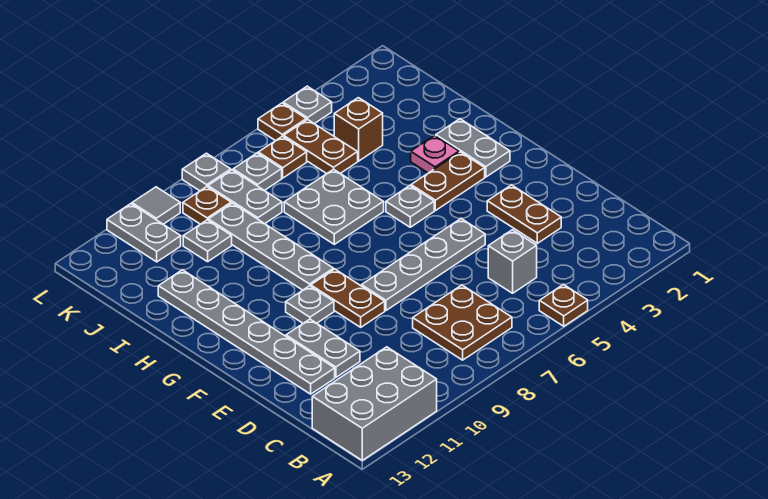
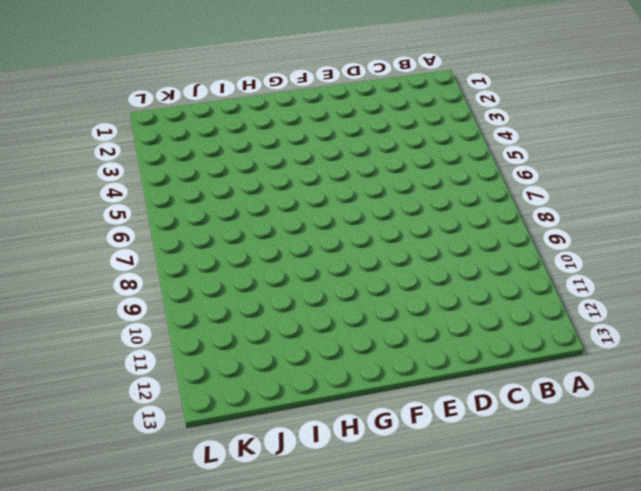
none -> brown 1x1 plate [539,284,588,326]
none -> grey 2x3 brick [312,347,437,460]
none -> brown 2x2 plate [413,285,512,360]

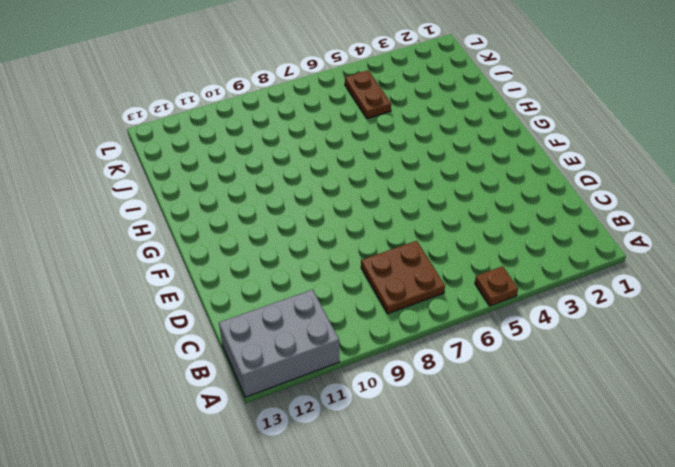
none -> grey 1x1 brick [488,230,537,293]
none -> brown 1x2 plate [487,185,561,243]
none -> grey 1x2 plate [286,319,360,377]

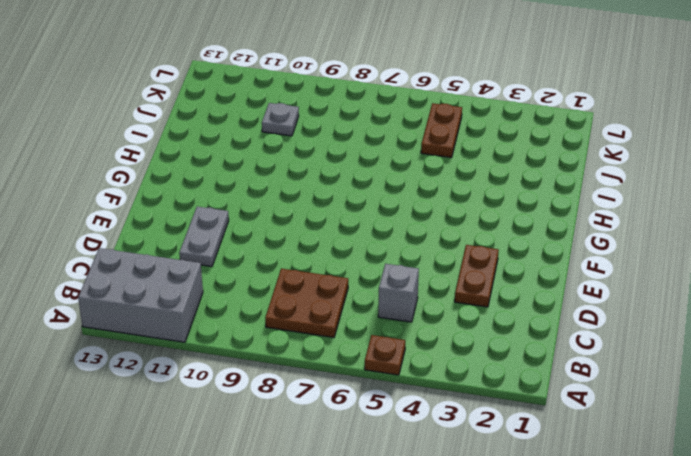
none -> grey 1x6 plate [158,270,335,394]
none -> grey 1x4 plate [362,219,485,311]
none -> brown 1x2 plate [311,269,385,327]

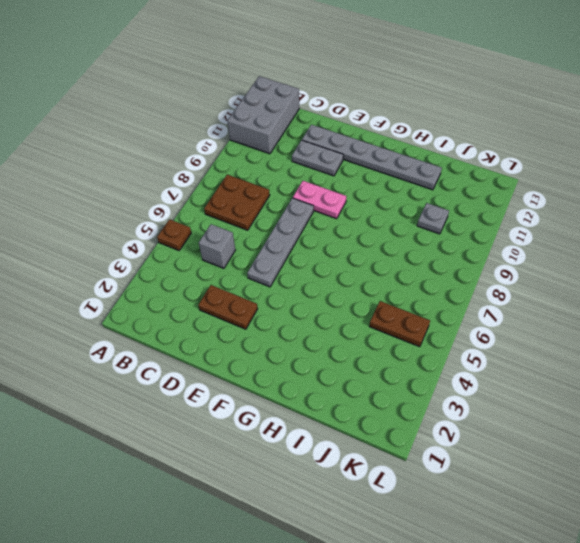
pink 1x2 plate [293,181,346,219] -> brown 1x2 plate [311,269,385,327]
none -> grey 1x1 plate [286,286,334,323]
none -> grey 1x2 plate [436,119,510,177]
none -> brown 1x2 plate [411,152,485,211]

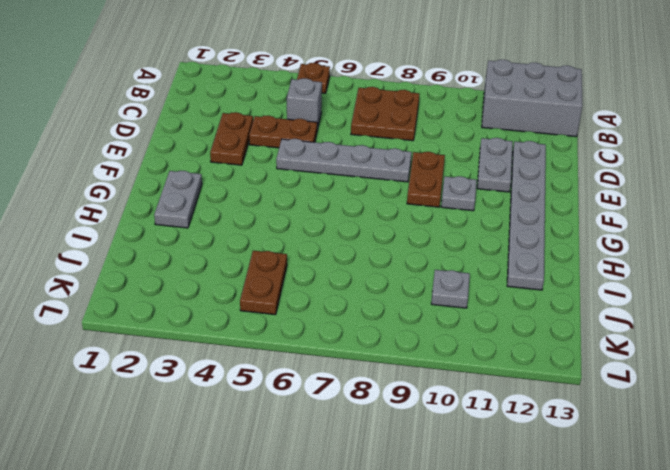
brown 1x2 plate [249,116,317,148] -> brown 1x2 plate moved to [411,152,485,211]
none -> grey 1x1 plate [386,186,434,227]
none -> grey 1x4 plate [208,203,334,290]
none -> pink 1x1 plate [411,135,459,173]

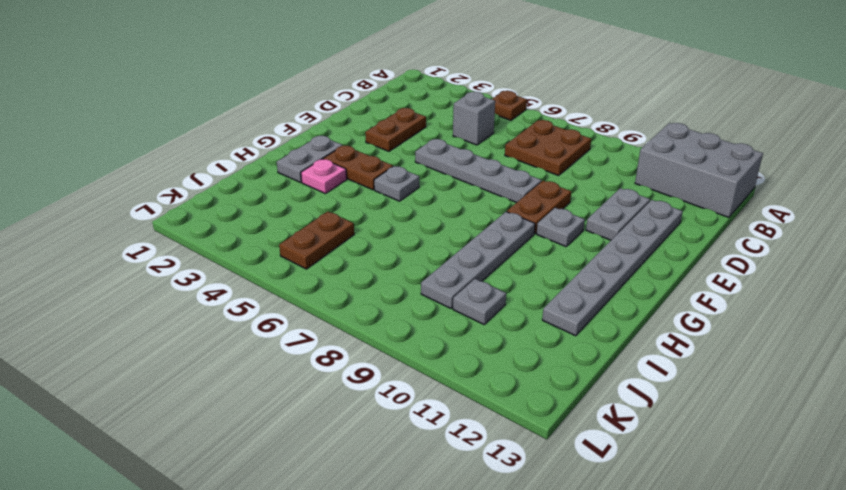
none -> grey 2x2 plate [284,169,384,244]
none -> brown 1x1 brick [334,98,383,161]
none -> grey 1x2 plate [208,170,282,224]

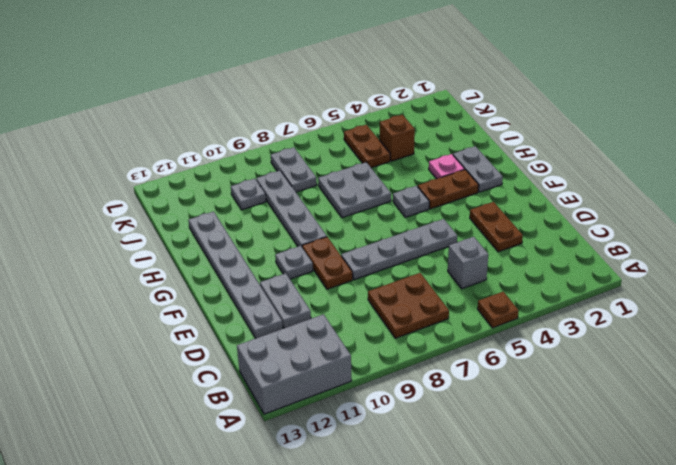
none -> brown 1x1 plate [258,136,307,178]
none -> grey 1x1 plate [233,153,282,190]
none -> brown 1x1 plate [183,187,231,224]

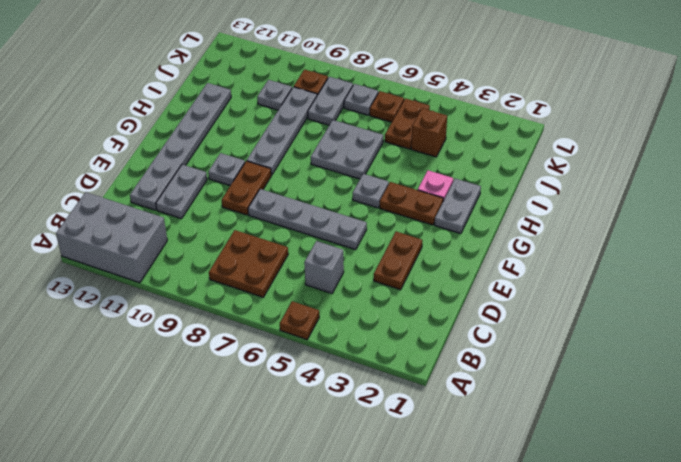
none -> grey 1x2 plate [107,204,181,262]
none -> grey 1x1 plate [283,86,332,124]
none -> brown 1x1 plate [258,103,306,141]

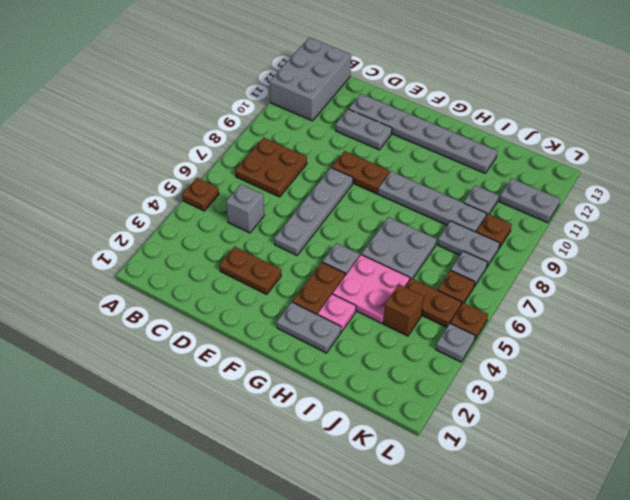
pink 2x2 plate [333,254,410,323] -> none
none -> grey 1x1 plate [286,286,334,323]
none -> grey 1x1 plate [182,153,231,191]
none -> grey 1x1 tile [132,187,180,224]

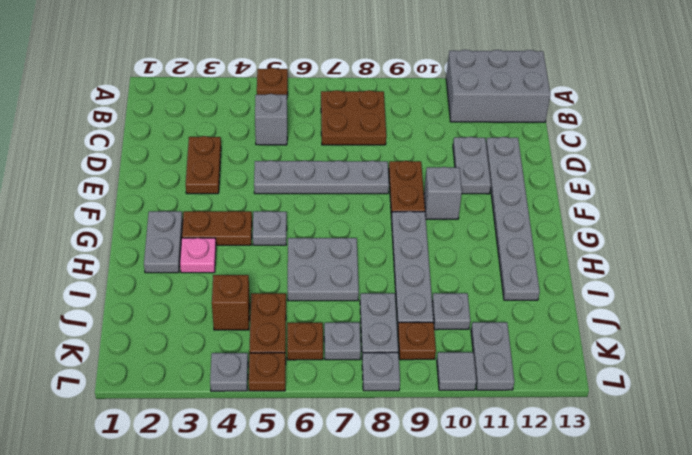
grey 1x1 brick [424,167,462,219] -> grey 1x1 plate [286,286,334,323]

